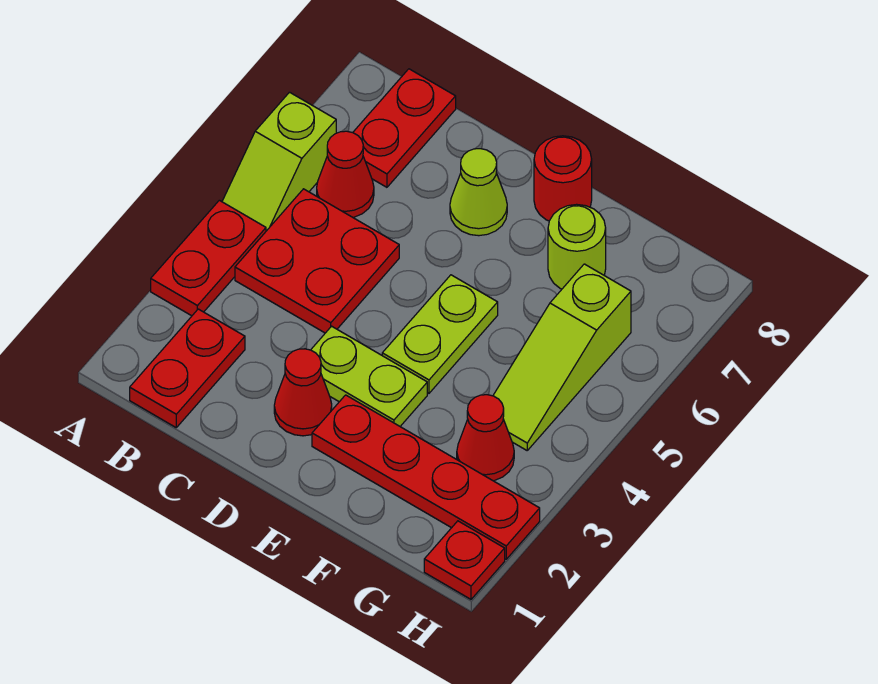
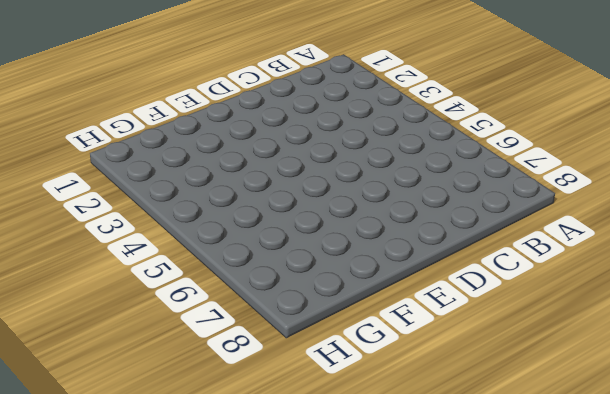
none -> red 1x2 plate [151,200,266,316]
none -> lime 1x2 slope [222,92,336,231]
none -> red 1x2 plate [130,309,245,427]

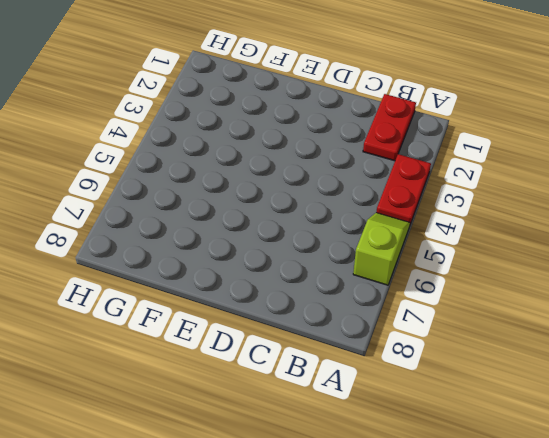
none -> red 2x2 plate [235,189,399,333]
none -> red 1x1 cone [317,131,374,217]
none -> red 1x2 plate [353,69,456,187]

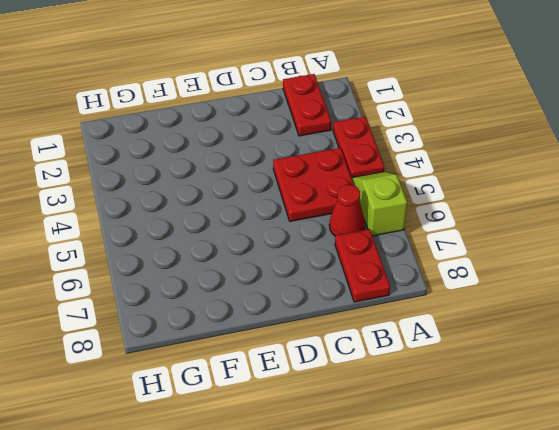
none -> red 1x1 cone [274,349,332,436]
none -> lime 1x2 plate [311,326,427,426]
none -> lime 1x1 cone [450,149,507,236]

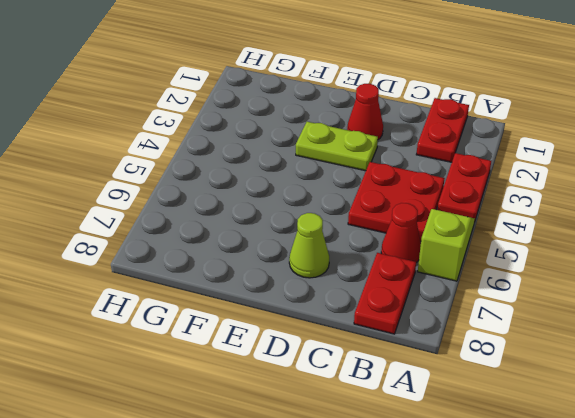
none -> red 1x4 plate [312,395,540,559]
none -> lime 1x2 plate [382,275,498,393]
none -> red 1x1 round brick [534,136,592,221]

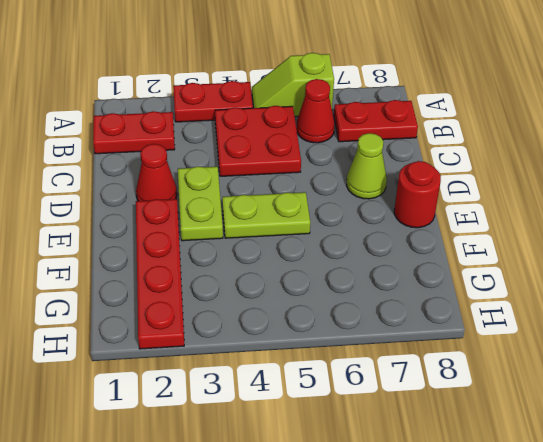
none -> lime 1x1 round brick [548,204,606,289]
none -> red 1x1 cone [457,395,514,481]
none -> lime 1x3 slope [493,264,631,450]

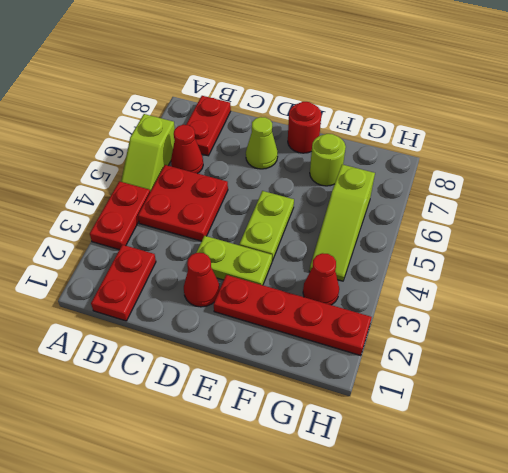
none -> red 1x1 plate [424,521,505,599]

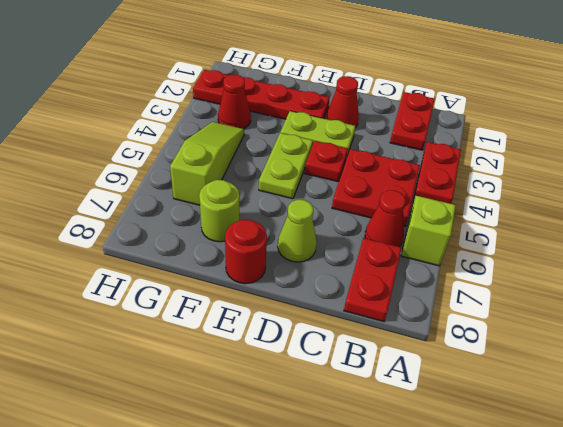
red 1x1 plate [305,141,348,182] -> red 1x1 plate moved to [424,521,505,599]

